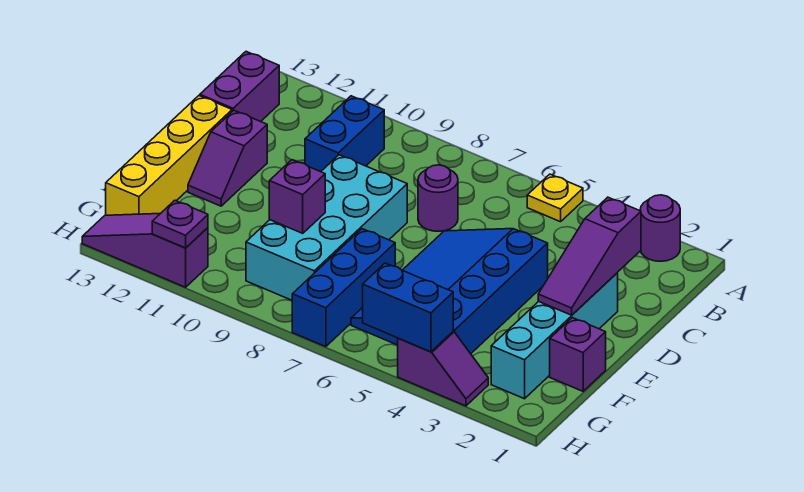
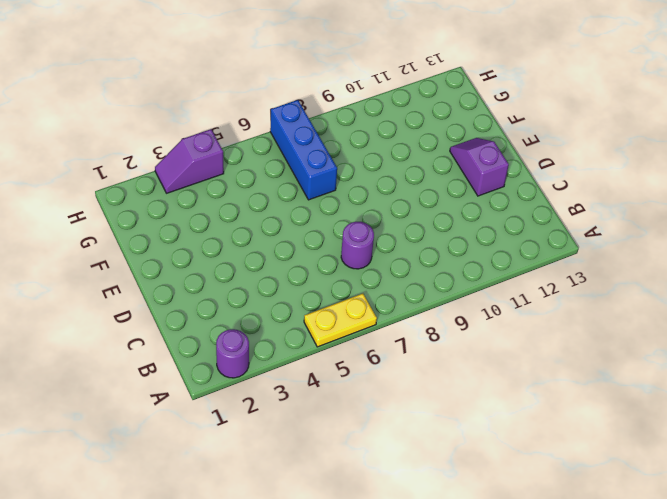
yellow 1x2 plate [304,294,377,347] -> yellow 1x1 plate [527,174,583,222]
none -> blue 1x2 brick [305,96,384,172]
none -> purple 1x2 brick [200,52,279,122]
none -> cyan 1x4 brick [491,273,618,399]

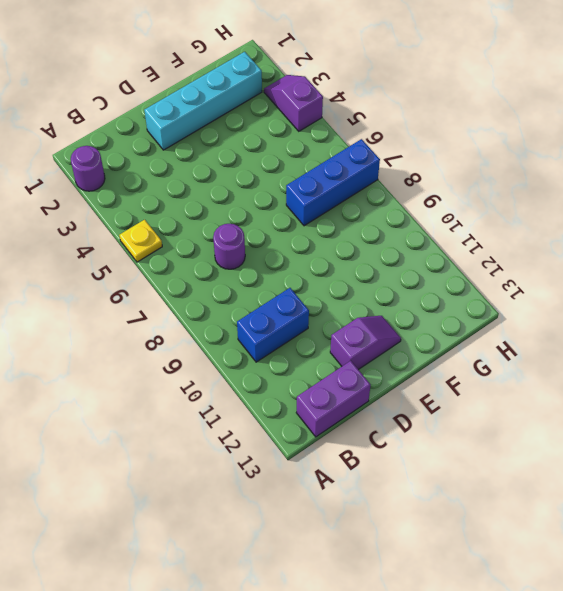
none -> blue 3x4 slope [351,229,548,354]
none -> cyan 2x4 brick [246,155,407,300]
none -> yellow 1x4 brick [106,96,232,215]

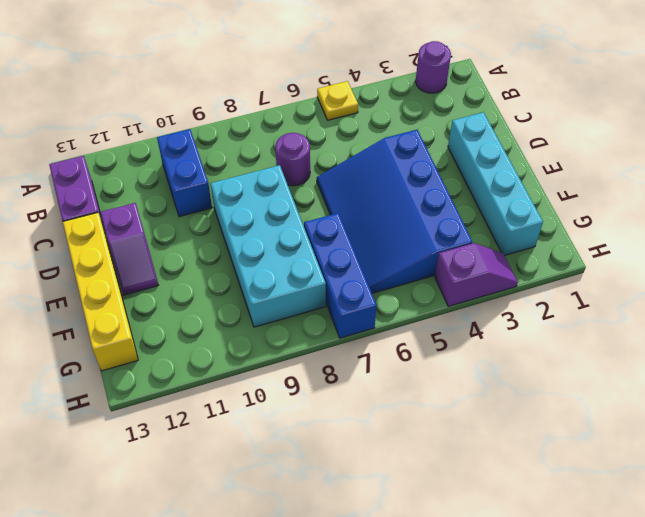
none -> purple 1x1 brick [550,318,606,391]
none -> purple 1x3 slope [82,214,208,287]
none -> purple 1x3 slope [538,197,641,315]

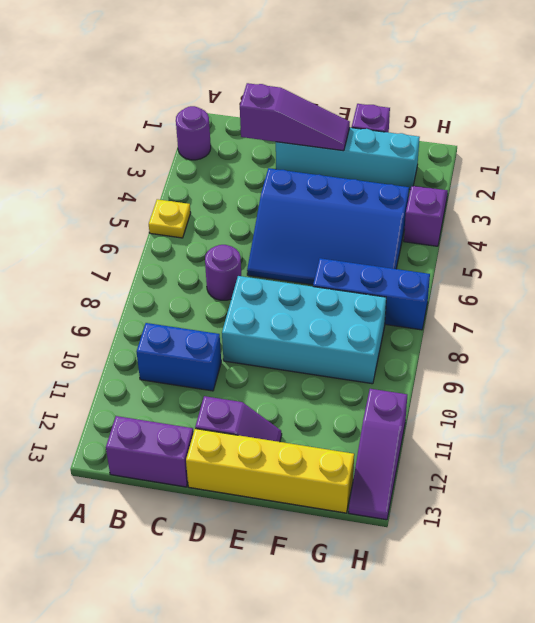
none -> purple 1x1 brick [269,160,325,233]
none -> blue 1x2 brick [363,263,453,352]
none -> purple 1x1 plate [152,200,208,248]

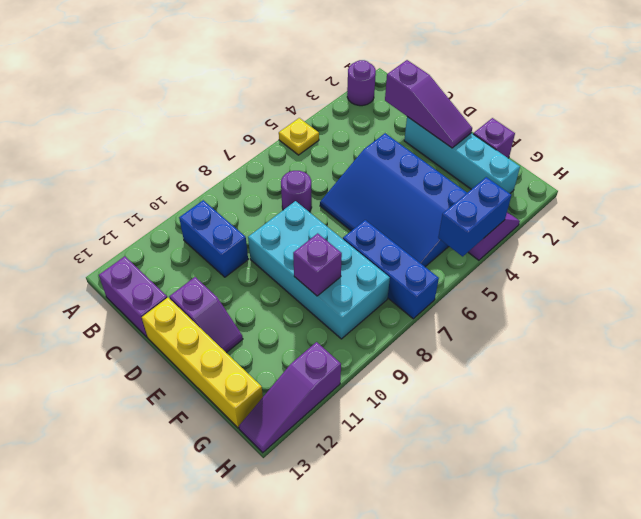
none -> purple 1x1 plate [152,200,208,248]

